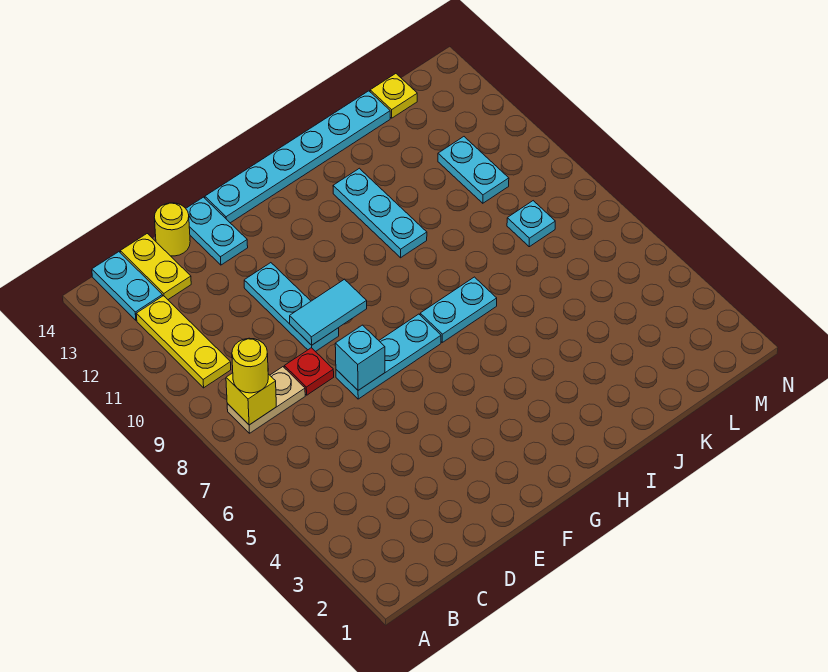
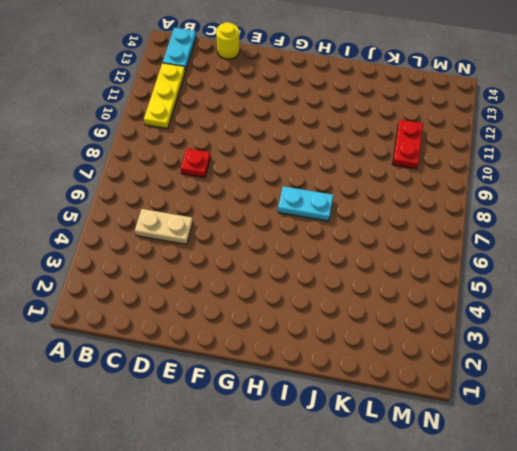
tan 1x2 plate [135,209,193,244] -> tan 1x2 plate moved to [227,367,305,433]
red 1x2 plate [392,120,423,169] -> cyan 1x2 plate [438,137,509,203]
none -> yellow 1x2 plate [120,234,191,299]
none -> cyan 1x3 plate [336,314,441,399]
none -> cyan 1x3 plate [244,263,339,352]

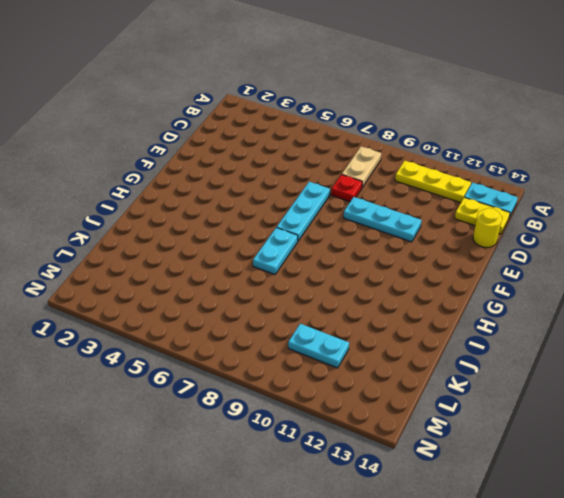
none -> cyan 1x2 plate [186,197,248,265]
none -> cyan 1x6 plate [205,91,390,223]
none -> cyan 1x3 plate [333,168,427,258]

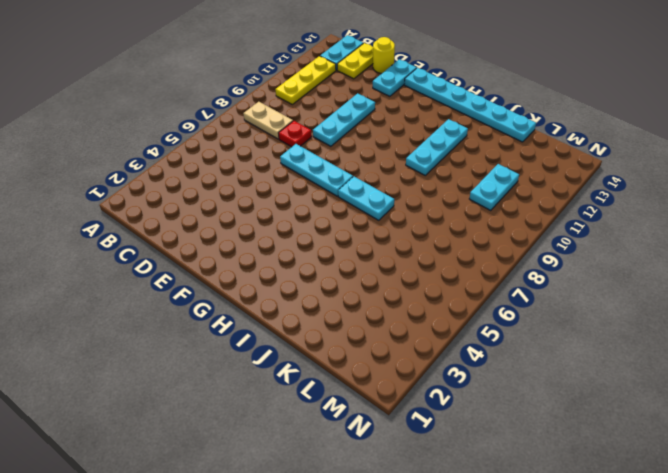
none -> cyan 1x1 plate [507,201,555,247]
none -> yellow 1x1 plate [370,74,417,118]
none -> yellow 1x1 brick [226,373,276,425]

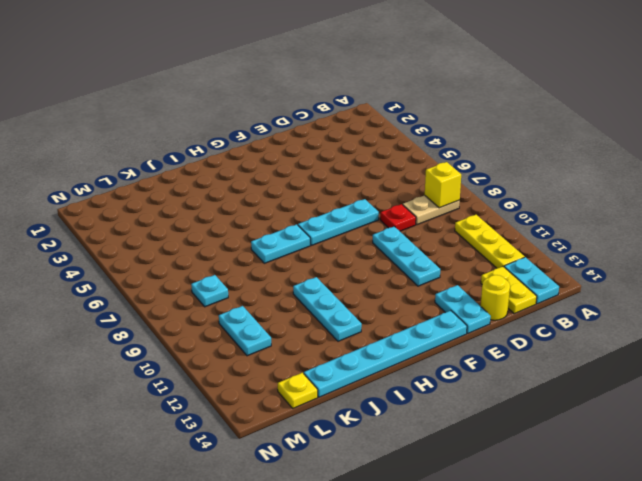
none -> cyan 1x1 brick [335,325,385,390]
none -> cyan 1x2 tile [290,279,367,345]
none -> yellow 1x1 round brick [232,338,268,393]

